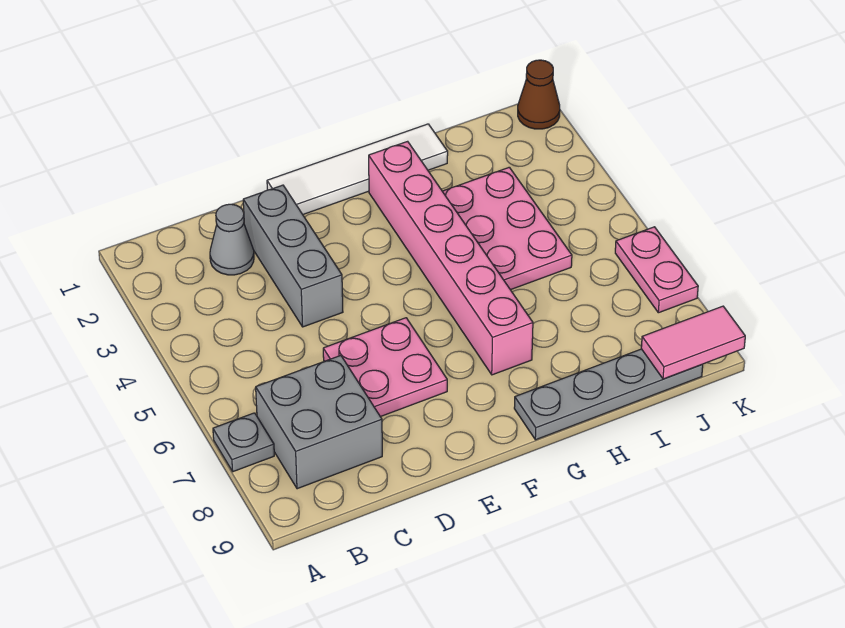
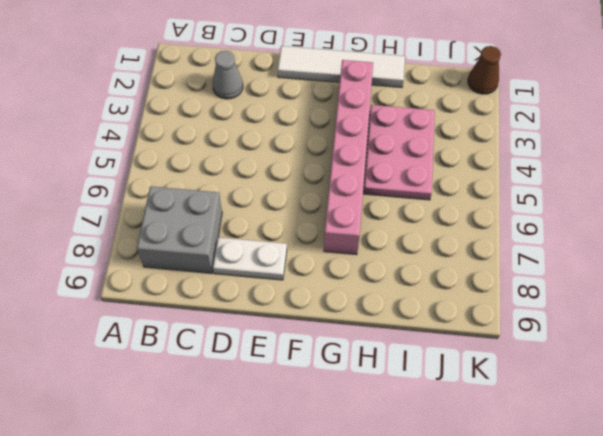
white 1x2 plate [213,237,287,280] -> none
none -> grey 1x1 plate [213,413,274,472]
none -> grey 1x3 brick [243,185,343,327]
none -> pink 2x2 plate [323,318,447,417]

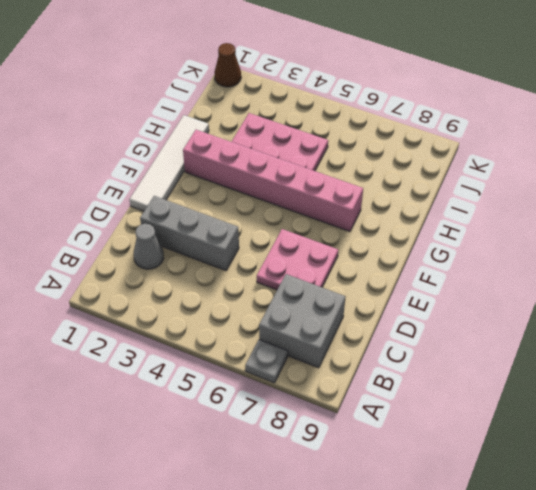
none -> grey 1x4 plate [514,349,703,440]
none -> pink 1x2 plate [615,227,698,313]
none -> pink 1x2 tile [641,306,745,379]

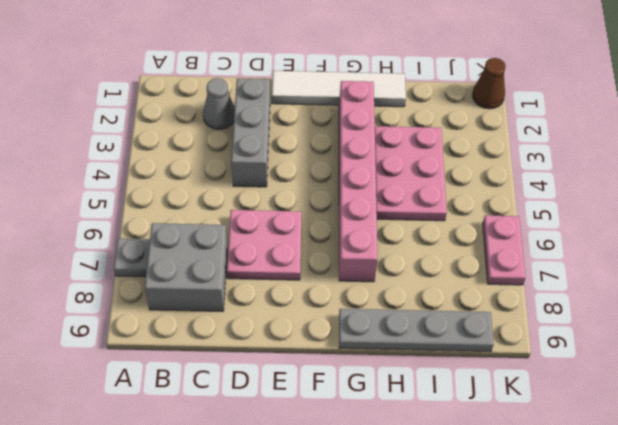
none -> pink 1x2 tile [641,306,745,379]

